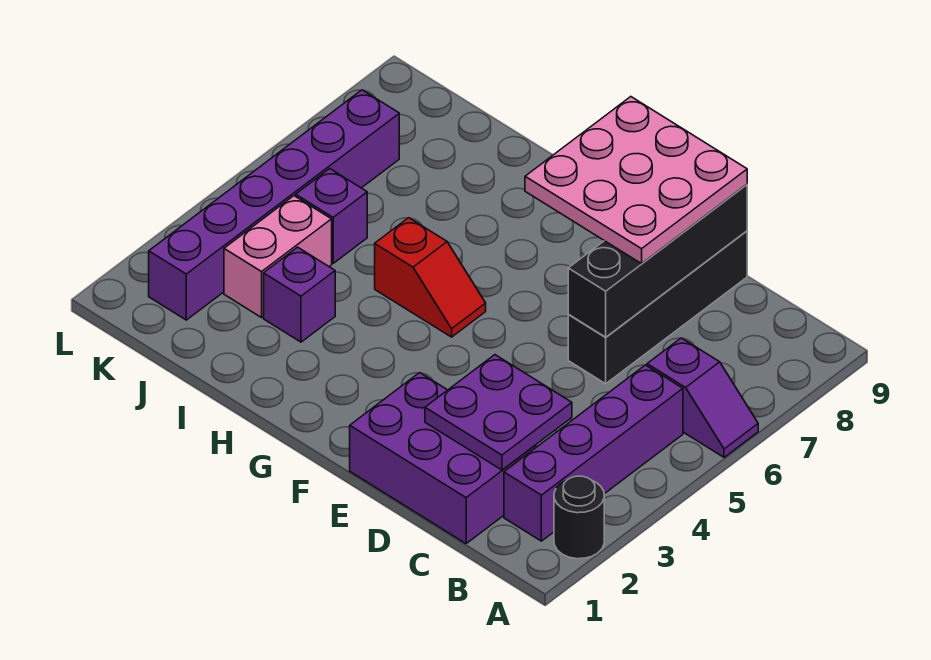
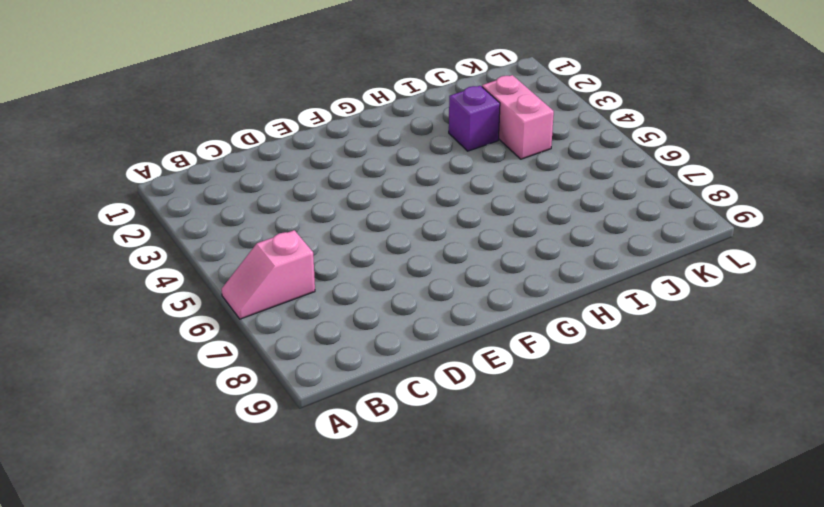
pink 1x2 slope [222,230,315,319] -> purple 1x2 slope [647,338,758,457]
none -> black 1x1 round brick [554,476,604,559]
none -> purple 1x4 brick [504,365,683,541]
none -> purple 2x3 brick [350,373,536,543]

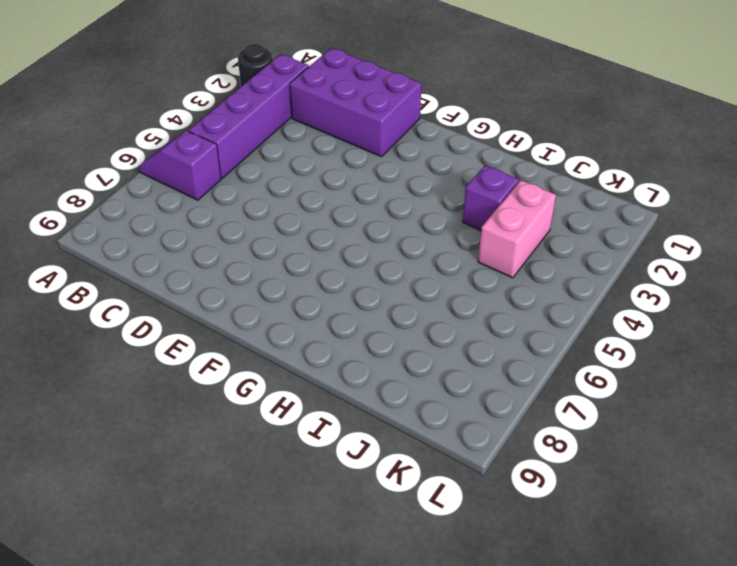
none -> black 1x4 brick [568,231,747,384]
none -> red 1x2 slope [375,218,486,337]
none -> purple 1x1 brick [296,169,367,263]

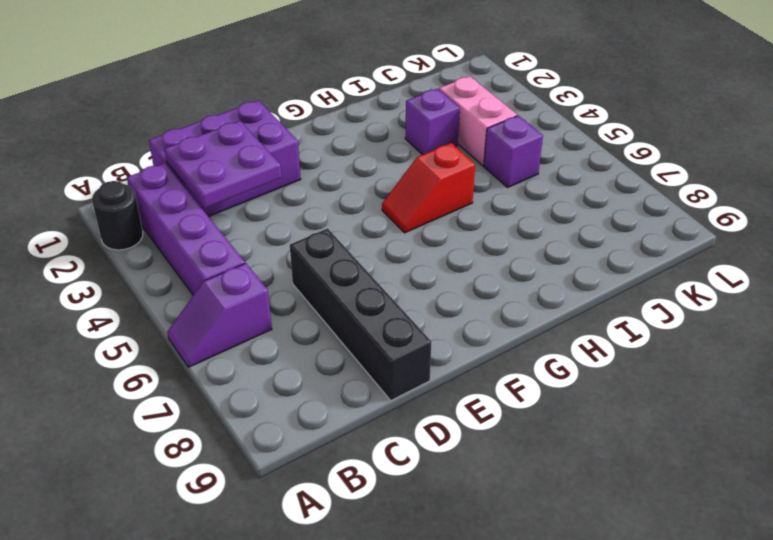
none -> purple 1x6 brick [149,90,399,320]
none -> black 1x4 brick [568,185,747,337]
none -> pink 3x3 plate [525,97,747,264]

